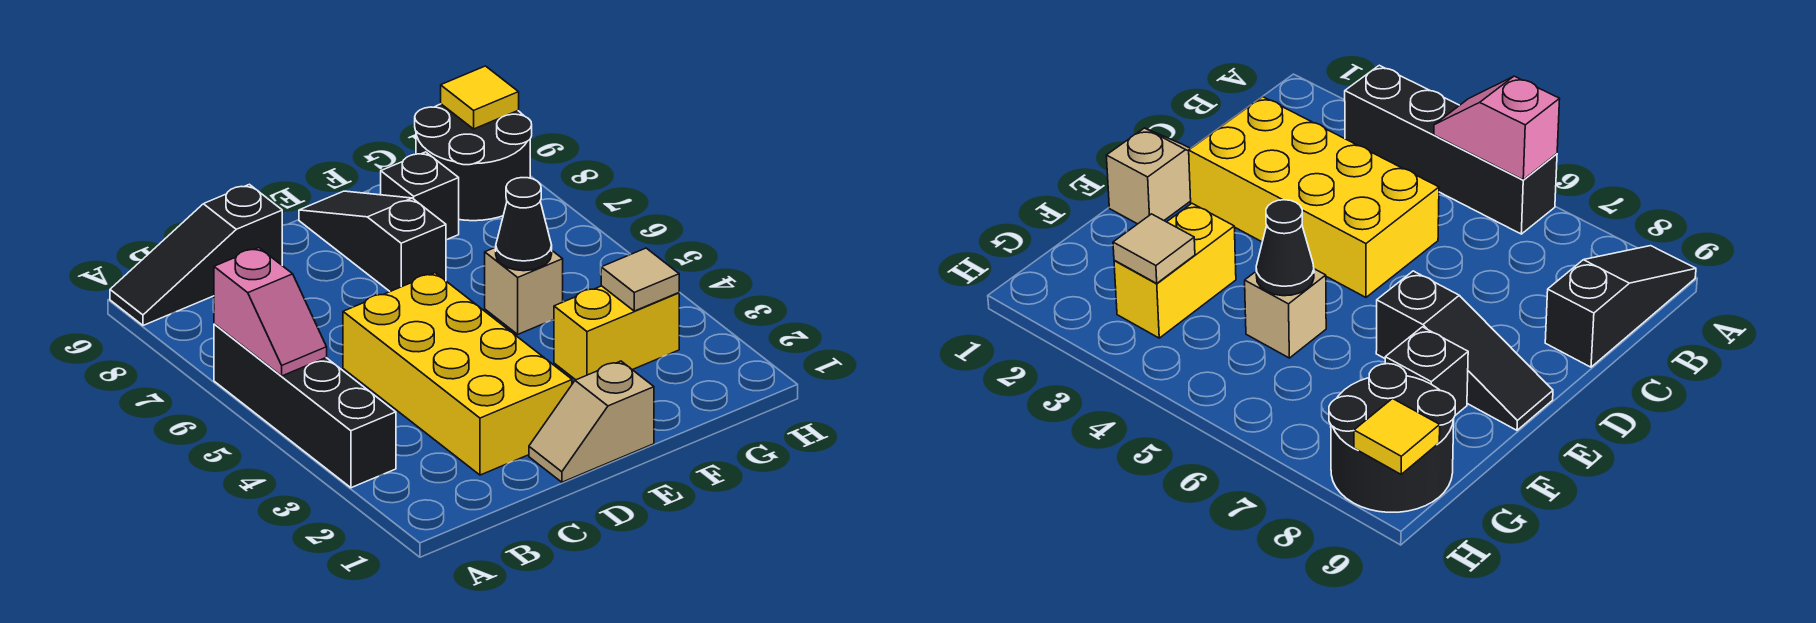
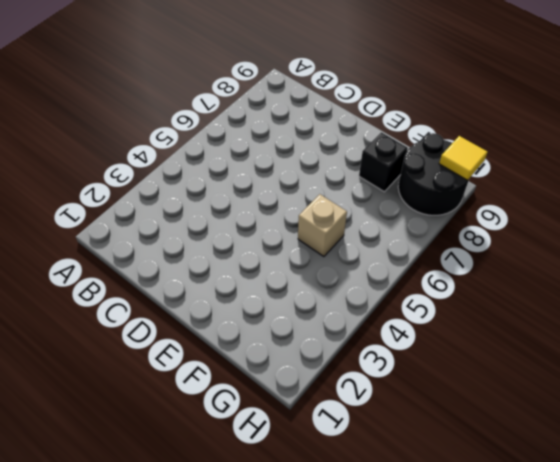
none -> black 1x4 brick [214,324,396,488]
none -> black 1x3 slope [110,184,282,325]
none -> yellow 2x4 brick [343,273,572,475]

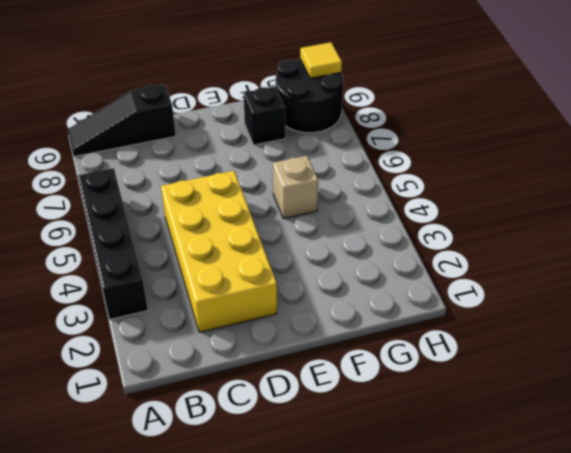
none -> tan 1x2 slope [529,361,654,482]
none -> black 1x3 slope [299,191,446,291]
none -> yellow 1x2 brick [554,286,679,380]

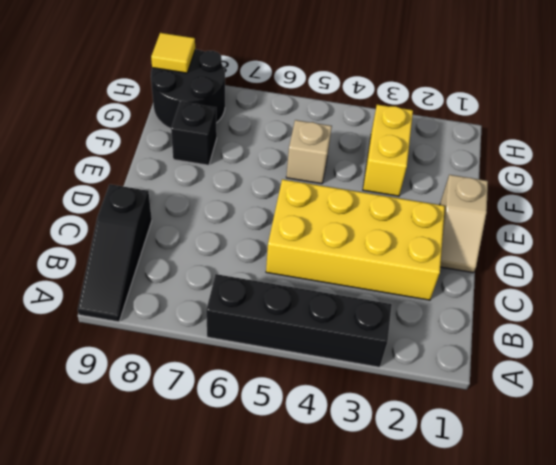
none -> black 1x3 slope [299,191,446,291]
none -> pink 1x2 slope [214,248,327,376]
none -> black 1x1 cone [496,178,552,271]

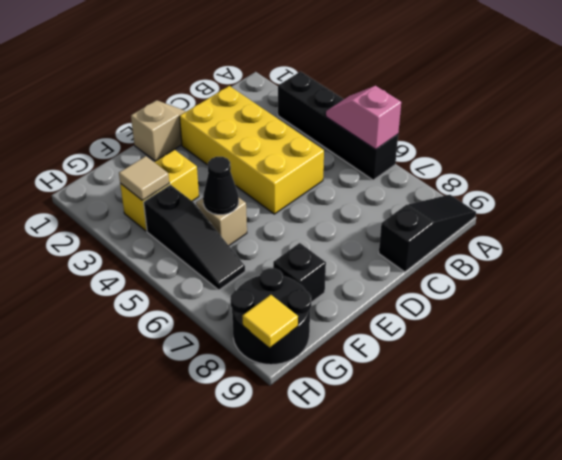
black 1x3 slope [144,185,245,290] -> black 1x3 slope moved to [299,191,446,291]

